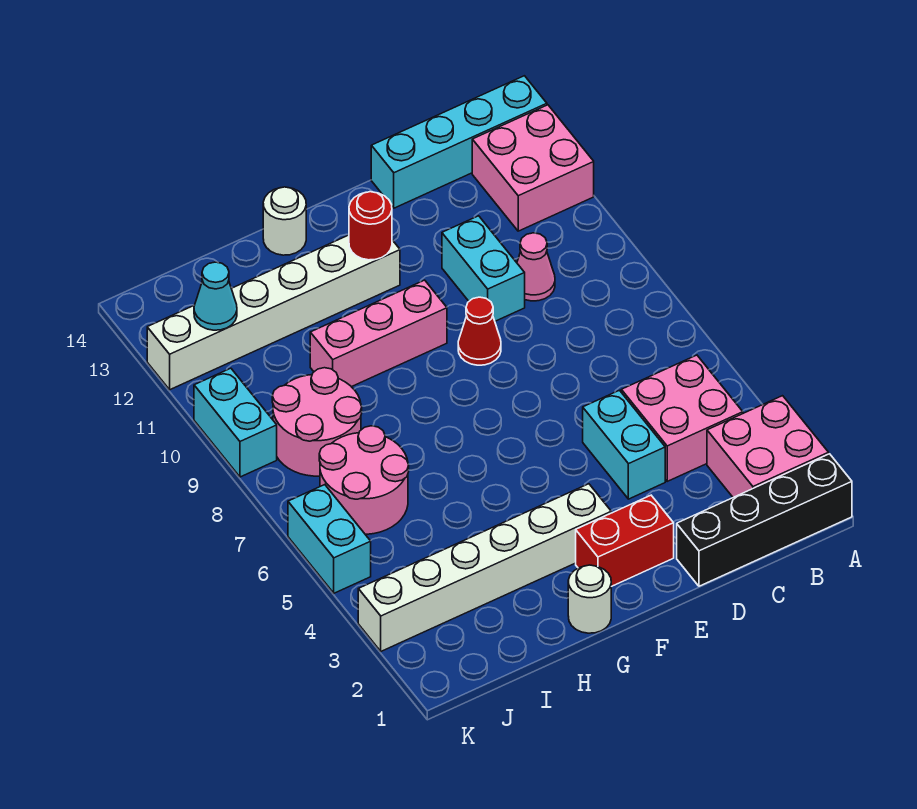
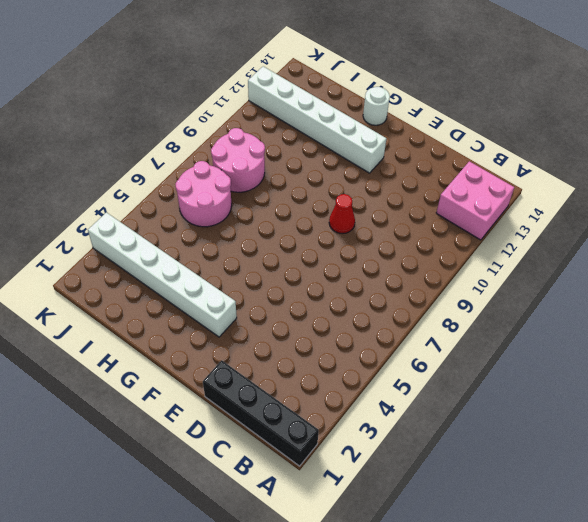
none -> pink 2x2 brick [707,396,829,497]
none -> cyan 1x4 brick [371,76,547,208]
none -> pink 2x2 brick [621,355,743,481]

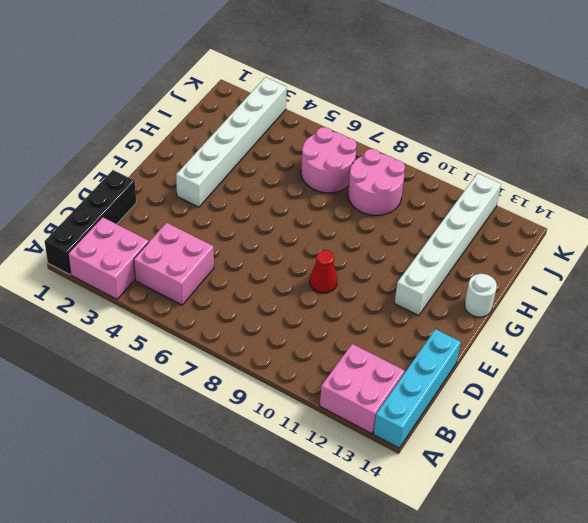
none -> pink 1x1 cone [517,233,555,301]
none -> cyan 1x2 brick [583,390,665,499]
none -> cyan 1x2 brick [442,216,525,321]

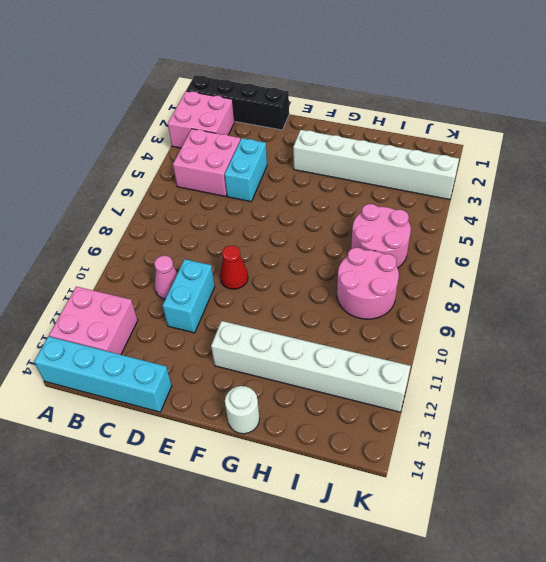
none -> red 1x2 brick [576,495,674,587]
none -> pink 1x3 brick [310,280,447,387]
none -> white 1x1 round brick [568,565,611,633]

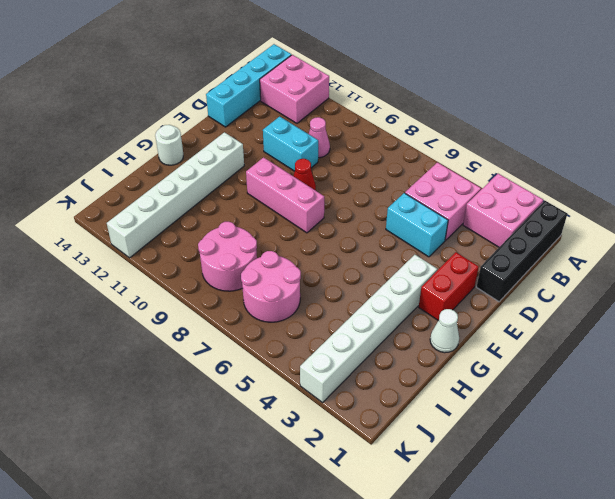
pink 1x3 brick [246,157,324,233] -> pink 1x3 brick turned to [310,280,447,387]
white 1x1 cone [430,309,459,353] -> white 1x1 round brick [568,565,611,633]
none -> cyan 1x2 brick [288,485,371,593]
none -> cyan 1x2 brick [194,368,277,477]
none -> red 1x1 round brick [349,192,392,260]

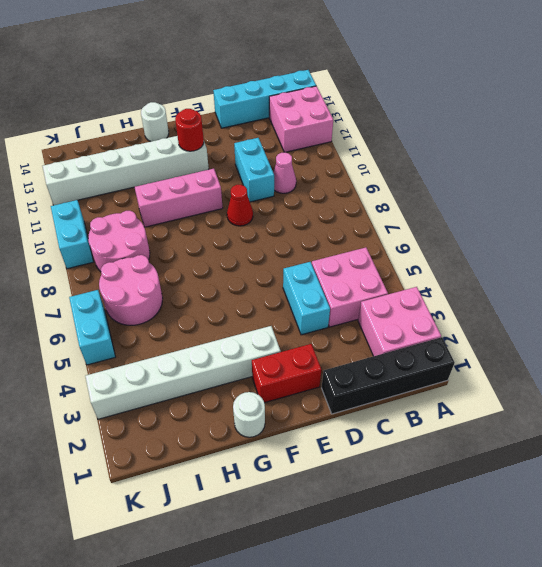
none -> cyan 1x1 cone [194,262,237,330]

